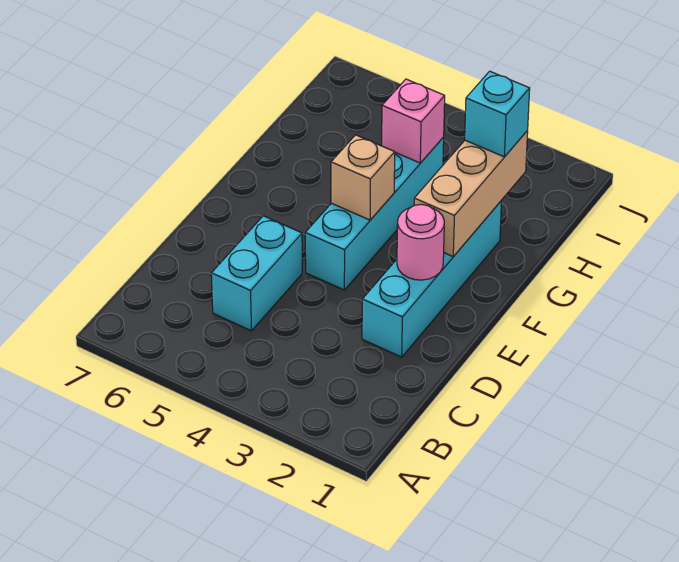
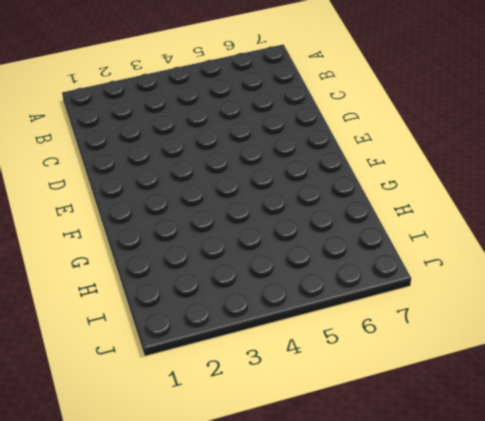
none -> cyan 1x2 brick [211,216,302,331]
none -> cyan 1x4 brick [362,201,501,357]

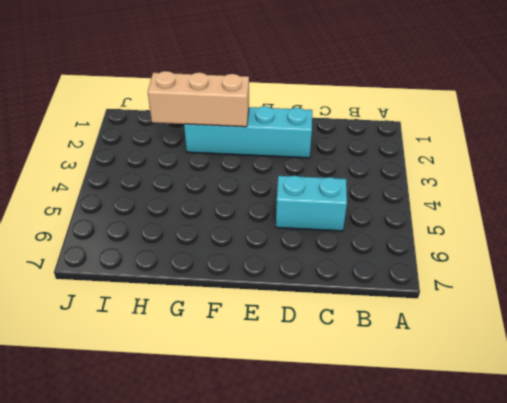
none -> cyan 1x4 brick [305,137,444,290]
none -> pink 1x1 round brick [397,204,444,280]

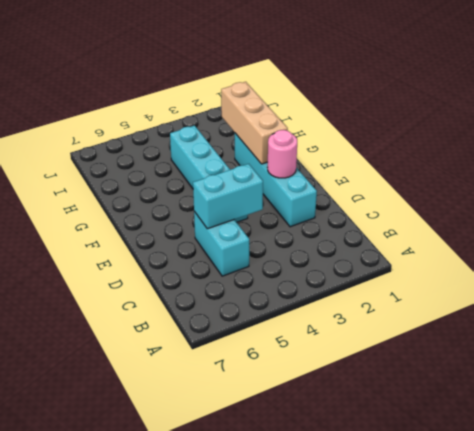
cyan 1x2 brick [193,164,263,229] -> none
none -> tan 1x1 brick [331,135,395,220]
none -> pink 1x1 brick [382,79,445,163]

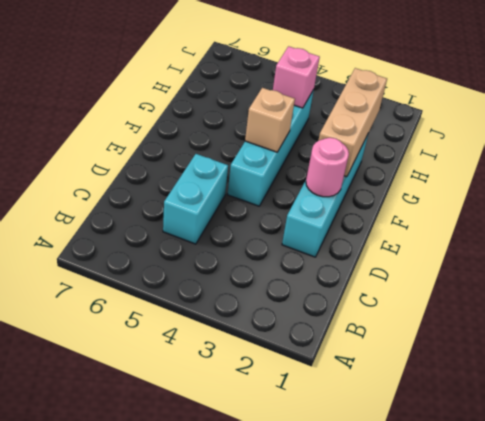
none -> cyan 1x1 brick [465,71,530,157]

